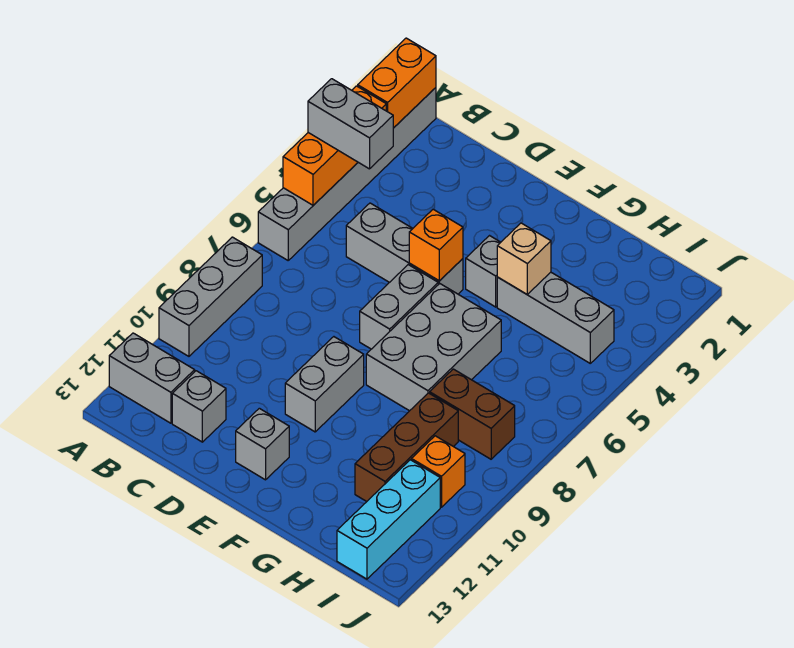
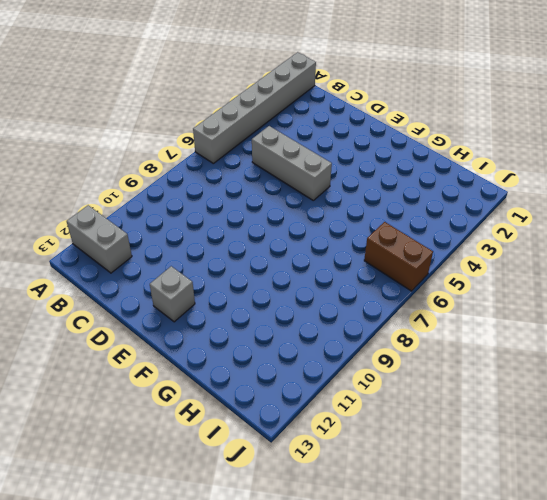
brown 1x2 brick [364,222,433,291] -> brown 1x2 brick moved to [430,369,515,459]
none -> grey 1x3 brick [159,237,262,356]
none -> grey 1x1 brick [172,371,226,442]
none -> grey 1x2 brick [360,265,438,349]

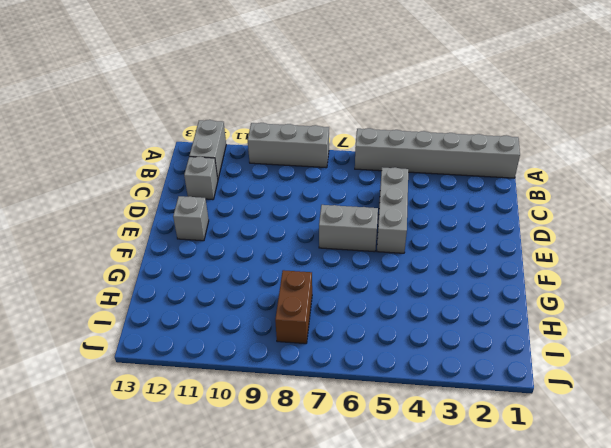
none -> grey 1x2 brick [285,337,364,432]
none -> grey 1x1 brick [466,236,501,307]
none -> grey 2x3 brick [366,284,501,411]

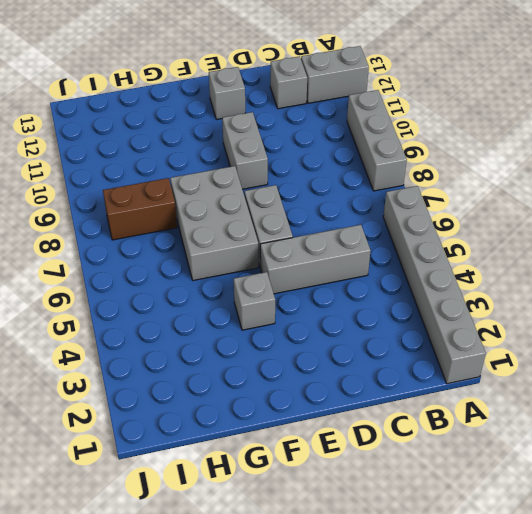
none -> grey 1x3 brick [497,272,614,363]
none -> brown 1x3 brick [355,393,458,501]
none -> orange 1x1 brick [411,436,465,507]

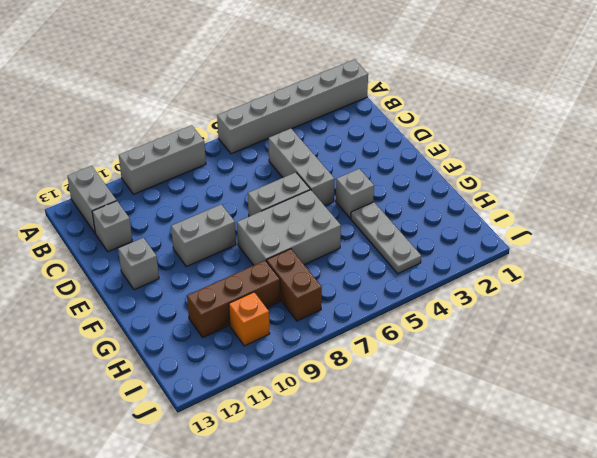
grey 1x3 plate [351,202,421,274] -> grey 1x3 brick [497,272,614,363]
none -> cyan 1x3 brick [337,460,440,579]
none -> orange 1x2 brick [358,38,436,128]
none -> orange 1x3 brick [283,86,386,205]

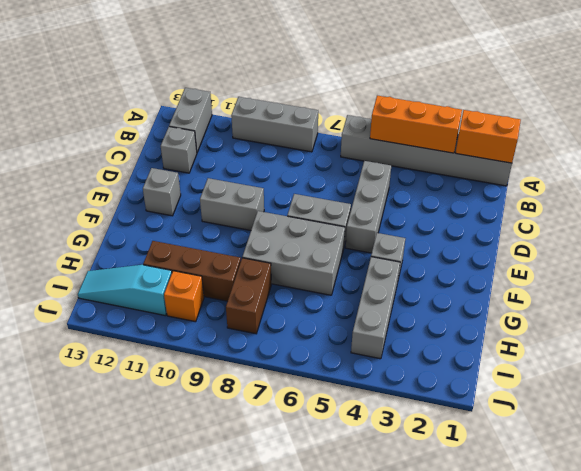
cyan 1x3 slope [78,265,172,316] -> cyan 1x3 brick [337,460,440,579]
none -> orange 1x1 brick [409,209,463,281]
none -> tan 1x1 brick [497,223,551,294]
none -> grey 1x2 brick [308,79,393,169]

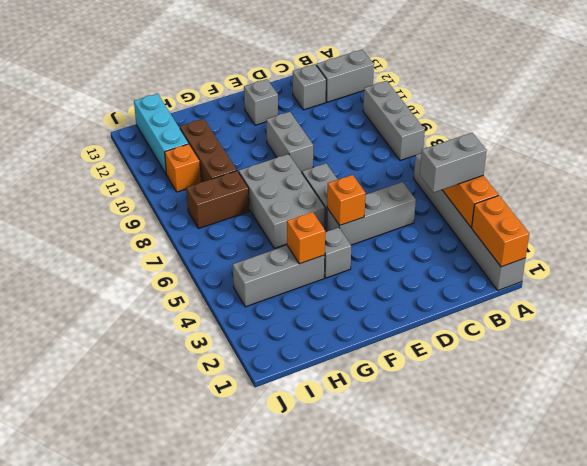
orange 1x1 brick [287,212,325,264] -> tan 1x1 brick [497,223,551,294]

